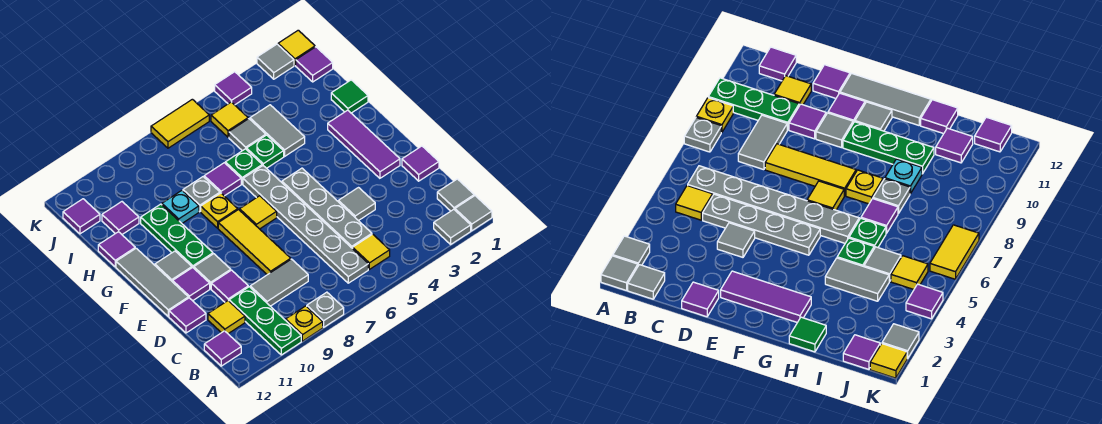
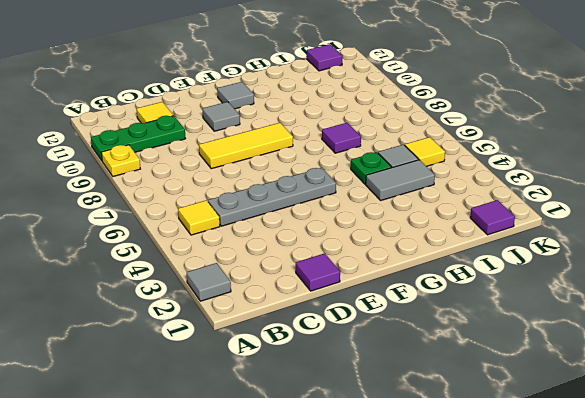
none -> grey 1x1 tile [455,196,492,231]
none -> grey 1x1 plate [307,292,344,327]
none -> grey 1x1 tile [437,179,474,211]
none -> grey 1x6 plate [243,166,368,283]

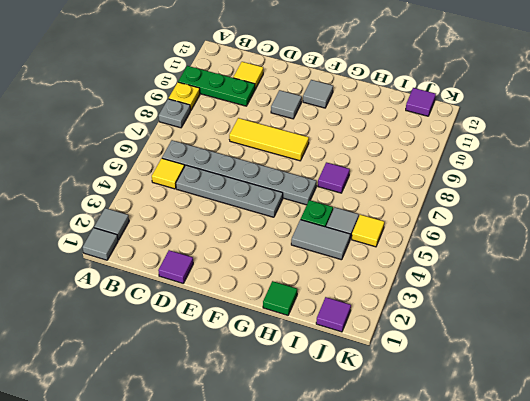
none -> grey 1x1 tile [437,179,474,211]
none -> purple 1x1 tile [204,331,241,366]
none -> grey 1x2 tile [250,259,308,306]
none -> grey 1x1 tile [338,188,375,221]

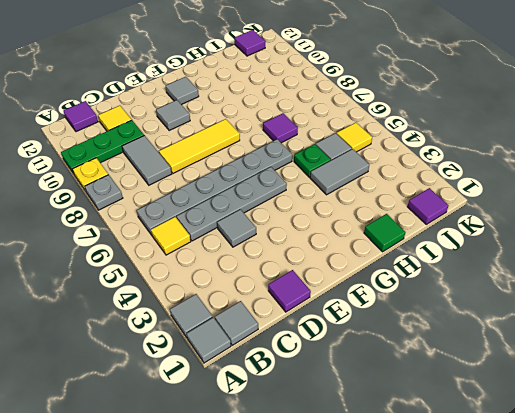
none -> purple 1x1 tile [211,270,248,302]
none -> purple 1x1 tile [169,298,206,333]
none -> purple 1x3 tile [328,110,400,178]
none -> purple 1x1 tile [173,268,210,301]

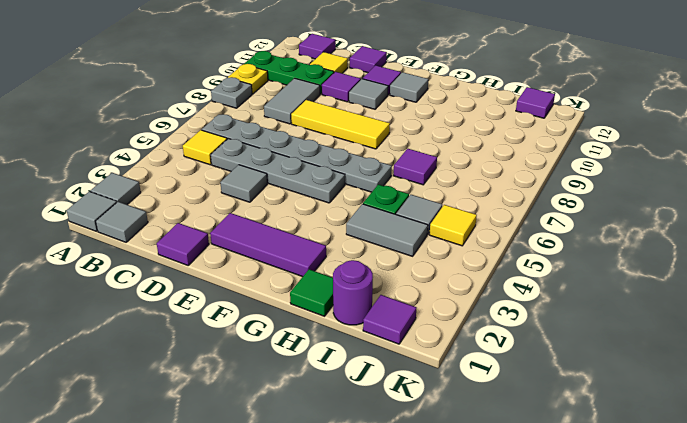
purple 1x1 round brick [333,260,373,325] -> none
none -> grey 1x3 tile [116,248,188,316]
none -> yellow 1x1 tile [240,196,277,229]
none -> green 1x3 plate [141,204,213,268]
none -> yellow 1x1 plate [201,193,238,228]

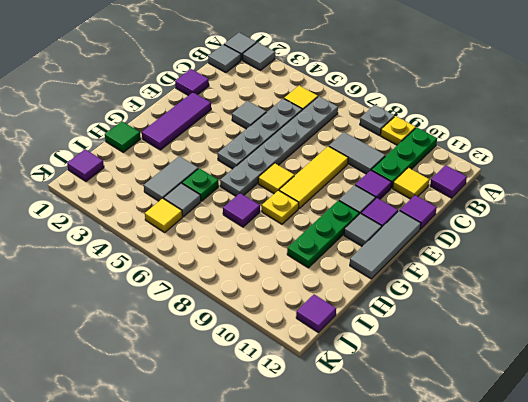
none -> green 1x1 plate [225,149,262,184]
none -> grey 1x1 plate [183,177,220,212]
none -> cyan 1x1 plate [162,191,199,223]
none -> purple 1x1 tile [98,232,135,267]

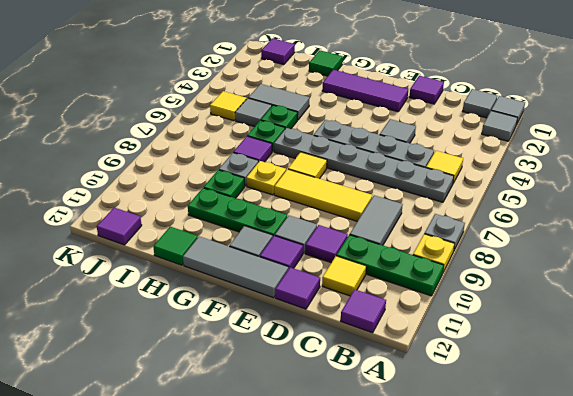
green 1x1 plate [204,170,245,198] -> cyan 1x1 plate [162,191,199,223]
green 1x1 tile [153,227,198,265] -> purple 1x1 tile [98,232,135,267]
none -> purple 1x1 tile [102,202,139,234]
none -> yellow 1x1 tile [278,30,315,65]
none -> grey 1x1 tile [257,44,294,79]
none -> purple 1x1 tile [215,72,252,105]

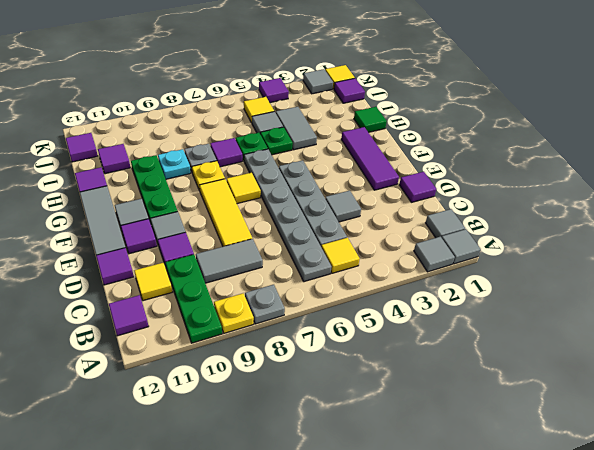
none -> yellow 1x2 tile [151,99,209,148]

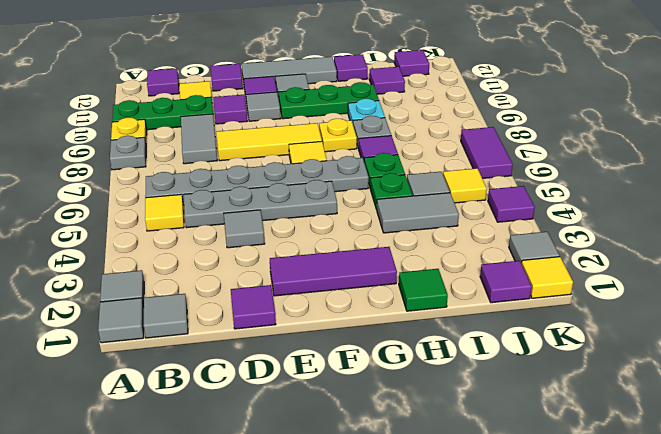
purple 1x2 tile [461,127,513,178] -> yellow 1x2 tile [151,99,209,148]

